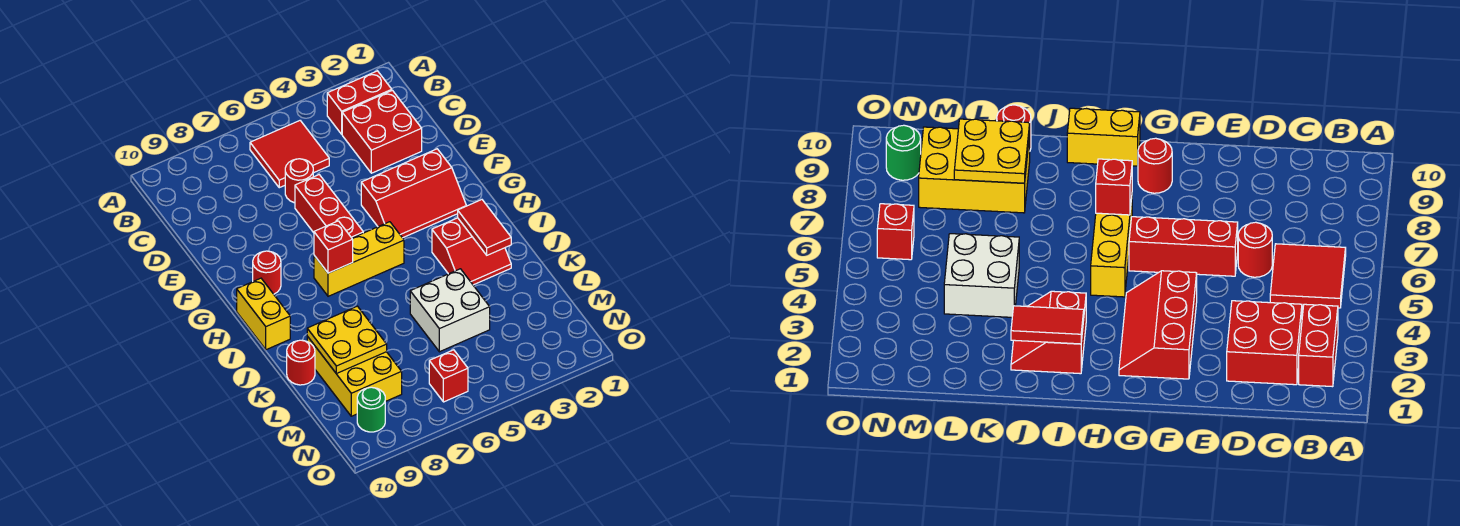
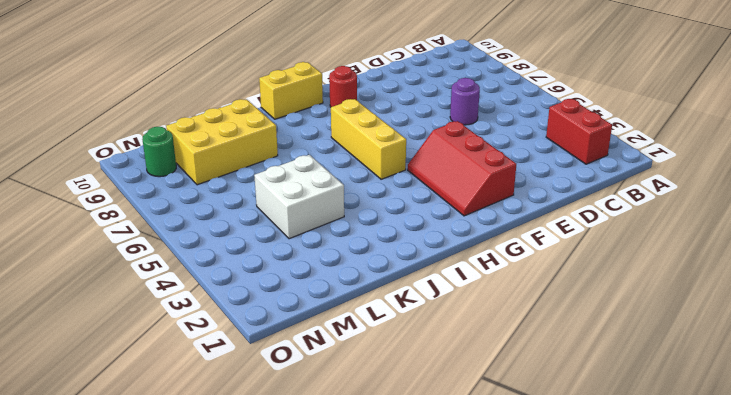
purple 1x1 round brick [450,78,480,125] -> red 1x1 round brick [285,159,313,203]
none -> red 2x2 tile [250,121,329,188]
none -> red 2x2 brick [342,90,422,173]
none -> red 1x3 brick [295,175,363,238]

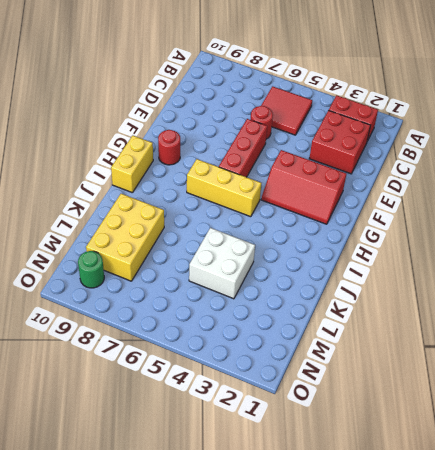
none -> red 2x2 slope [432,218,511,285]
none -> red 1x1 round brick [287,340,315,385]
none -> red 1x1 brick [429,350,468,402]

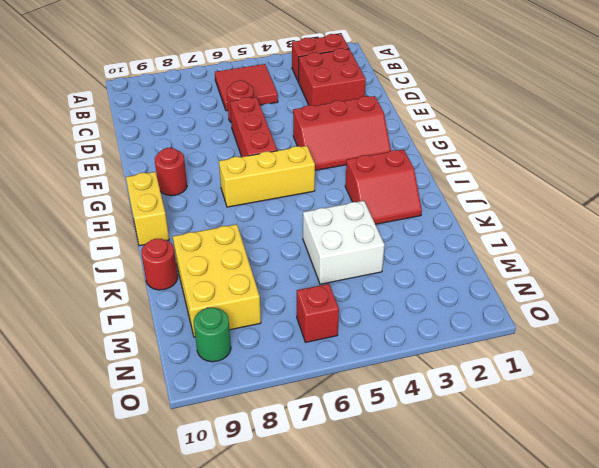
none -> red 1x1 brick [314,221,353,273]
none -> red 1x2 tile [458,200,511,255]
none -> yellow 2x2 plate [307,306,387,374]

